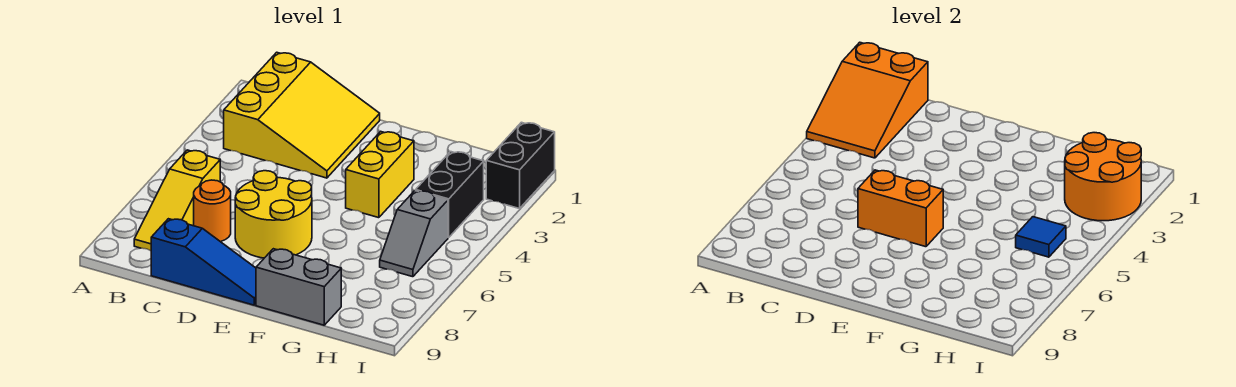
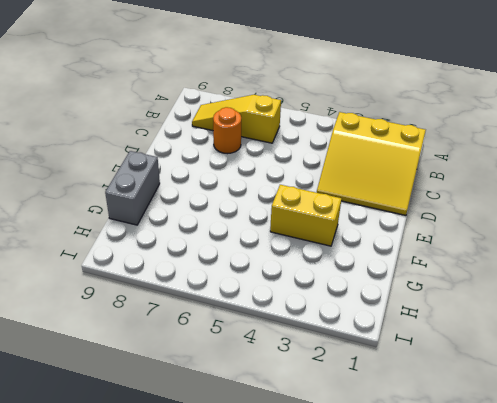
none -> blue 1x3 slope [151,219,256,305]
none -> yellow 2x2 round brick [235,171,312,258]
none -> black 1x2 brick [416,152,484,238]

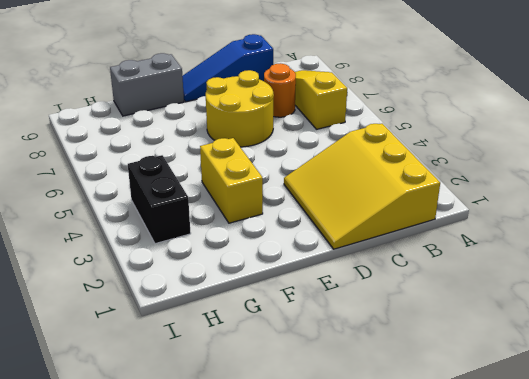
none -> grey 1x2 slope [380,191,448,277]
none -> black 1x2 brick [486,122,555,209]
none -> orange 2x3 slope [807,42,928,158]

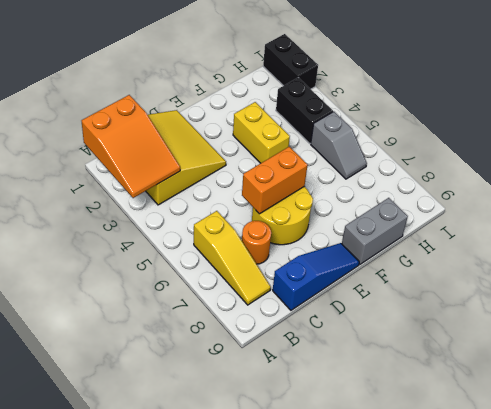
none -> orange 2x2 round brick [1065,133,1141,221]
none -> blue 1x1 tile [1016,217,1066,257]

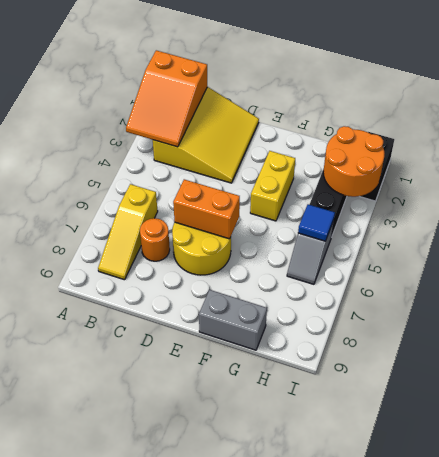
none -> blue 1x3 slope [151,219,256,305]

